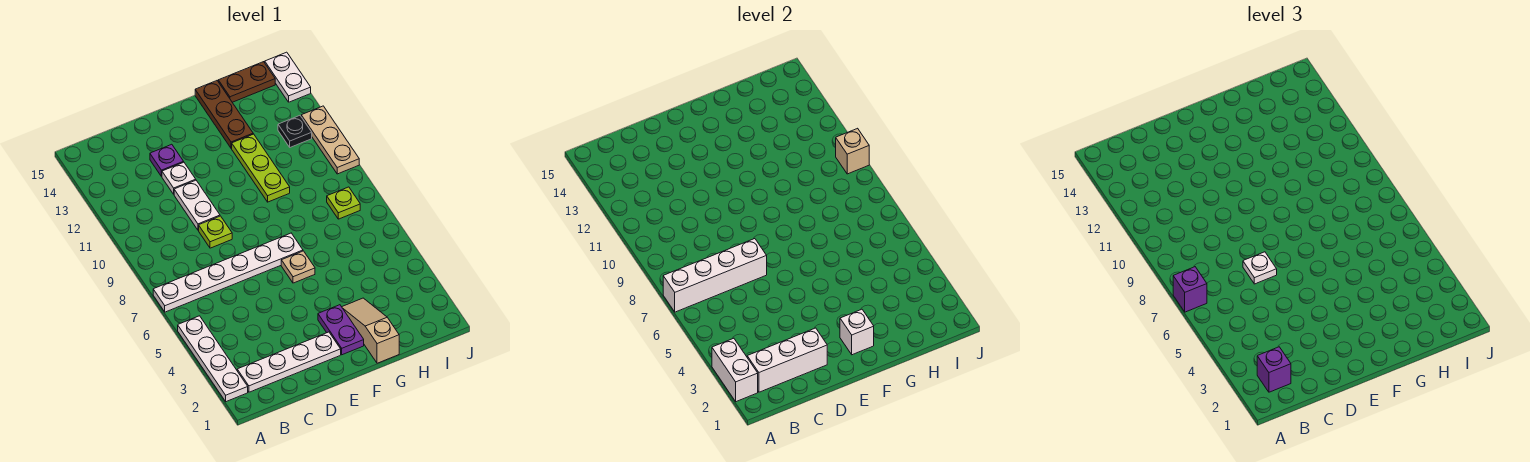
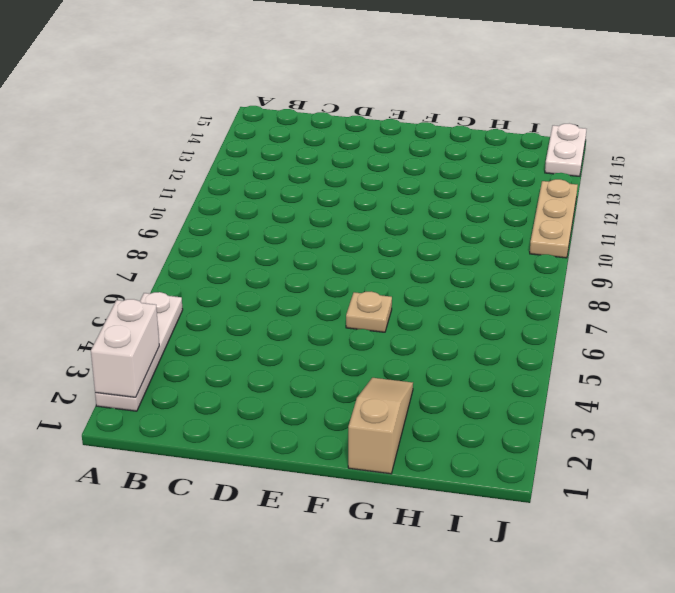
none -> white 1x6 plate [153,233,303,312]
none -> white 1x4 plate [237,332,341,392]
none -> lime 1x1 plate [199,216,232,248]

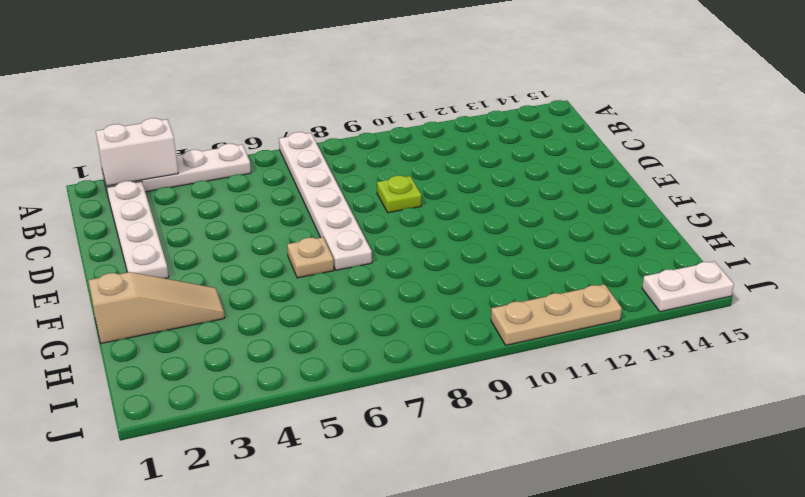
none -> white 1x2 plate [174,180,220,230]
none -> white 1x1 plate [162,162,196,194]
none -> purple 1x1 plate [150,144,184,177]

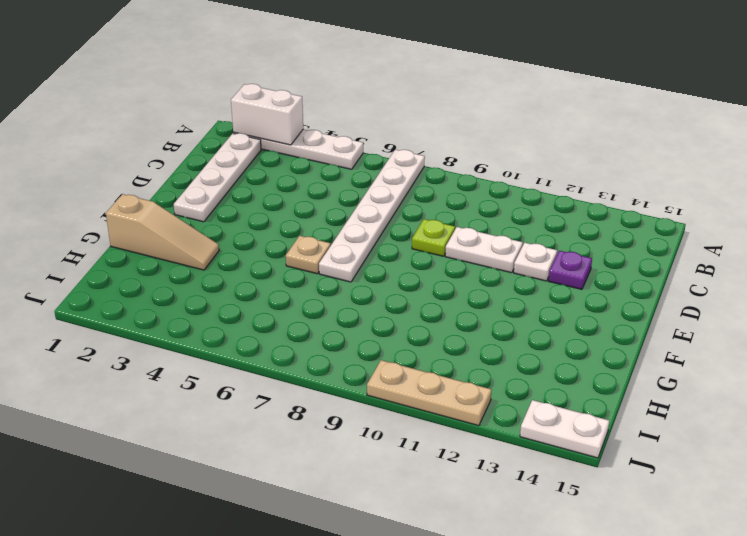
none -> purple 1x2 plate [318,305,364,355]
none -> lime 1x3 plate [232,134,290,202]
none -> brown 1x3 plate [195,81,253,148]

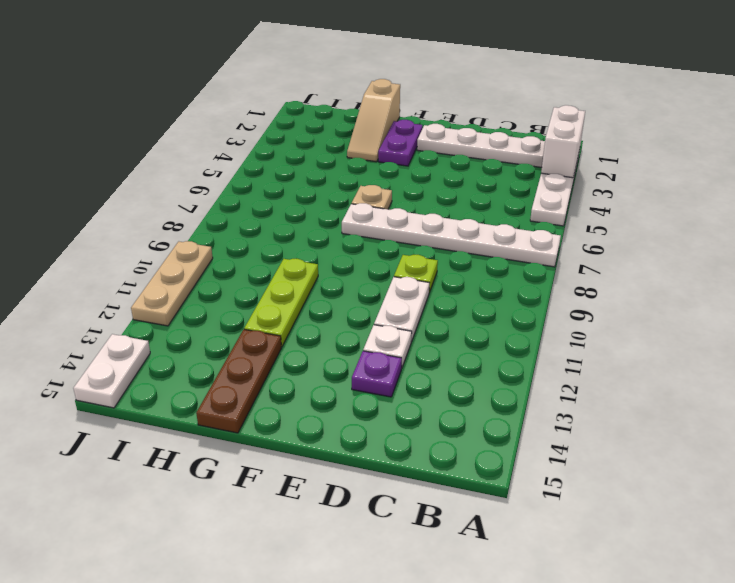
none -> brown 1x2 plate [218,62,275,102]
none -> lime 1x1 plate [327,187,360,219]
none -> black 1x1 plate [278,116,312,147]

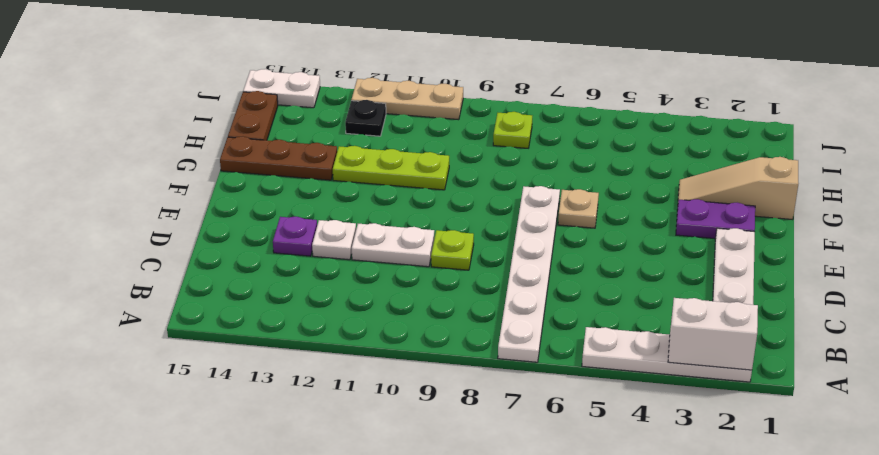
none -> white 1x4 brick [663,239,767,312]
none -> white 1x3 brick [747,328,827,392]
none -> white 1x1 brick [840,309,874,355]

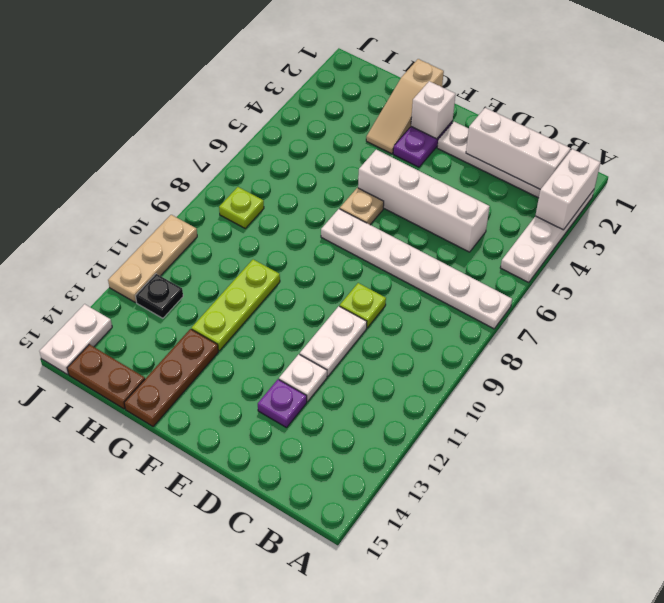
white 1x4 brick [358,150,490,252] -> white 1x4 brick moved to [663,239,767,312]
none -> tan 1x1 brick [836,128,869,174]
none -> purple 1x1 brick [1173,267,1207,312]
none -> purple 1x1 brick [1257,347,1291,392]

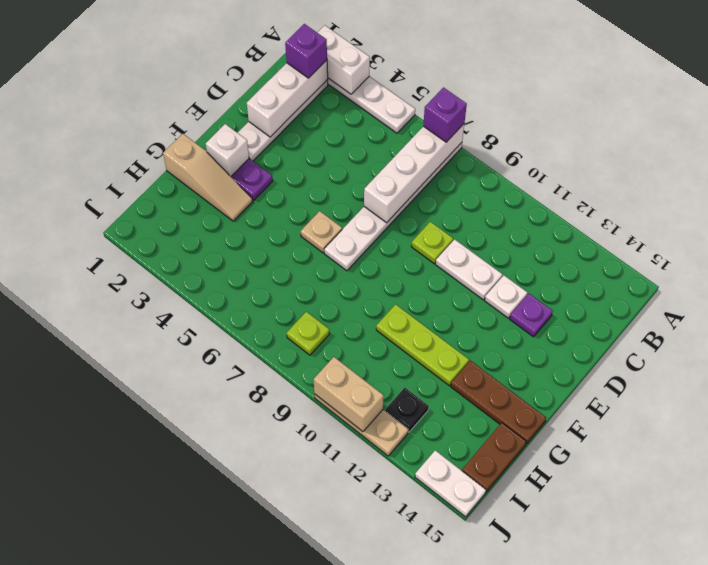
tan 1x2 brick [314,357,384,431] -> tan 1x1 brick [836,128,869,174]
none -> white 1x1 plate [1243,252,1277,284]

